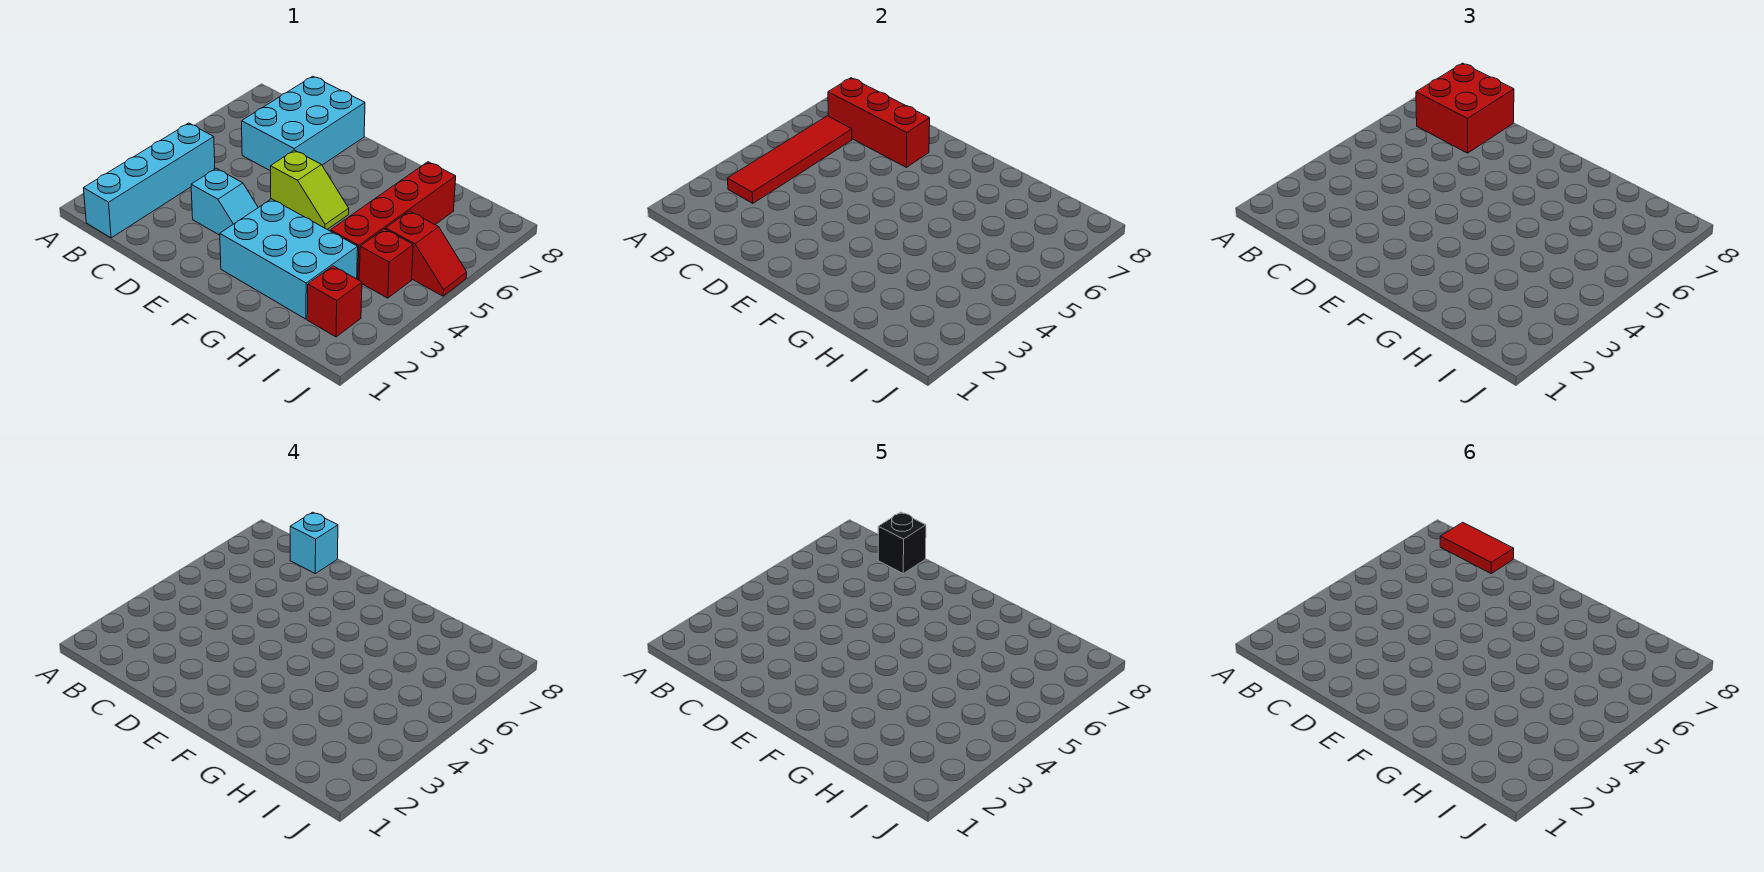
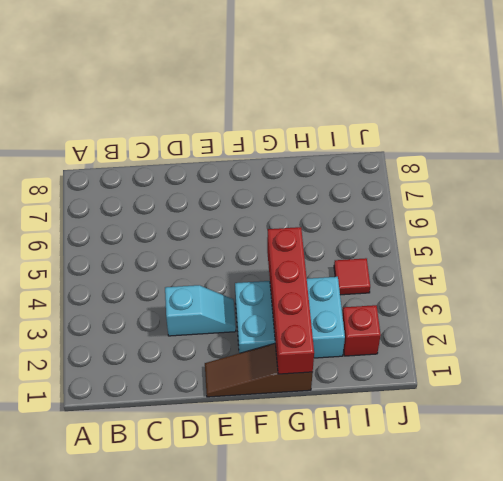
brown 1x3 slope [205,344,313,397] -> none
red 1x4 brick [267,227,314,374] -> red 1x4 brick moved to [330,162,456,280]
red 1x1 tile [334,258,370,295] -> red 1x1 brick [359,229,413,298]
none -> cyan 1x4 brick [84,123,215,238]
none -> cyan 2x3 brick [242,76,365,171]
none -> lime 1x2 slope [271,150,349,229]

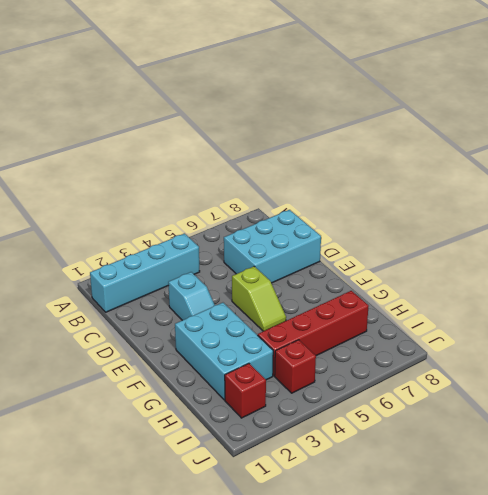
none -> red 1x2 slope [386,211,467,296]
none -> red 1x4 tile [727,116,852,203]
none -> red 1x3 brick [828,78,930,167]

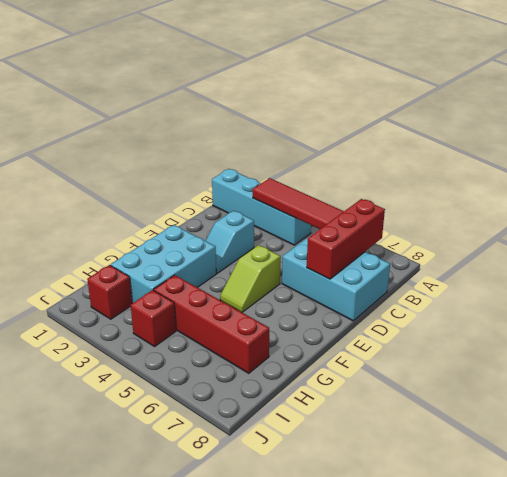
none -> red 1x2 slope [386,211,467,296]
none -> red 2x2 brick [1416,63,1514,153]
none -> cyan 1x1 brick [290,512,338,574]

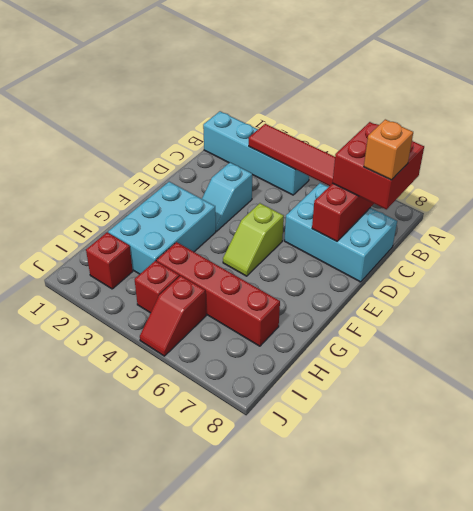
orange 1x1 brick [364,119,413,180] -> cyan 1x1 brick [290,512,338,574]
none -> black 1x1 brick [878,512,926,574]
none -> red 1x2 tile [1440,522,1514,574]

